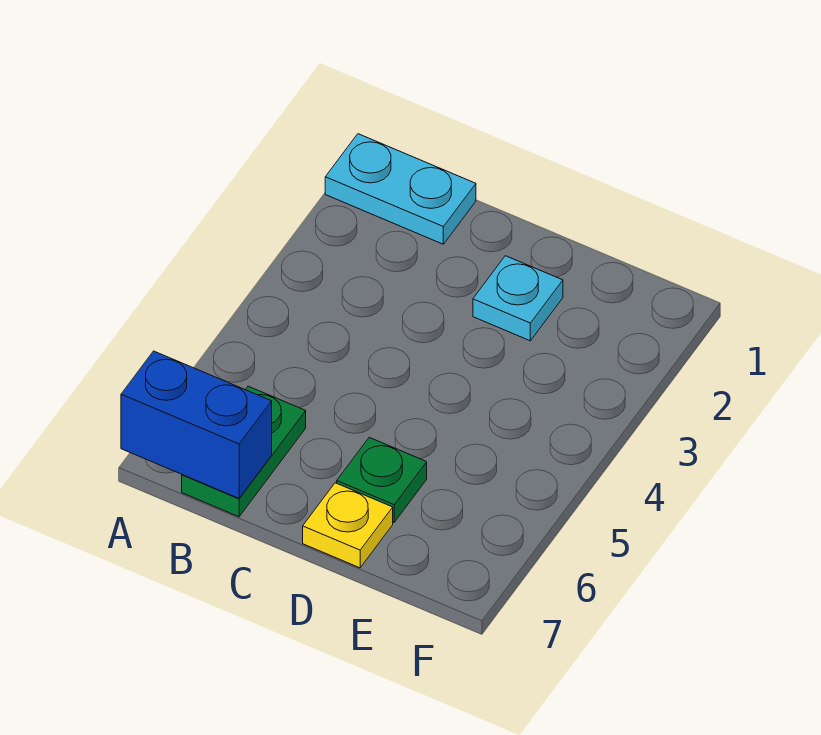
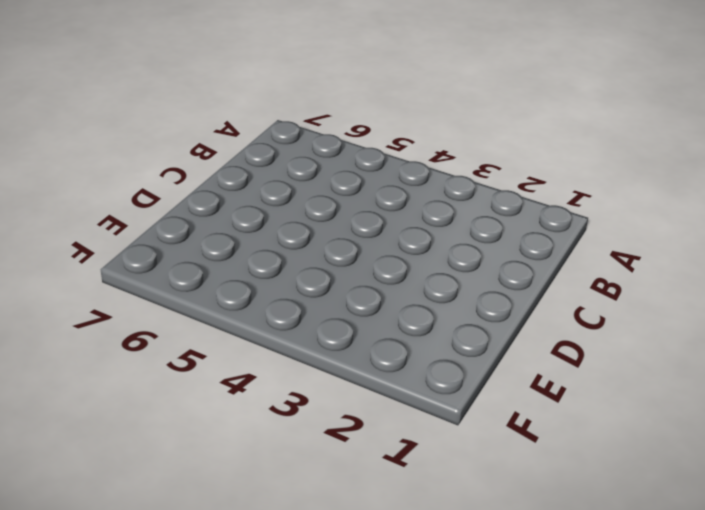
none -> cyan 1x2 plate [325,134,476,244]
none -> green 1x2 plate [182,386,306,517]

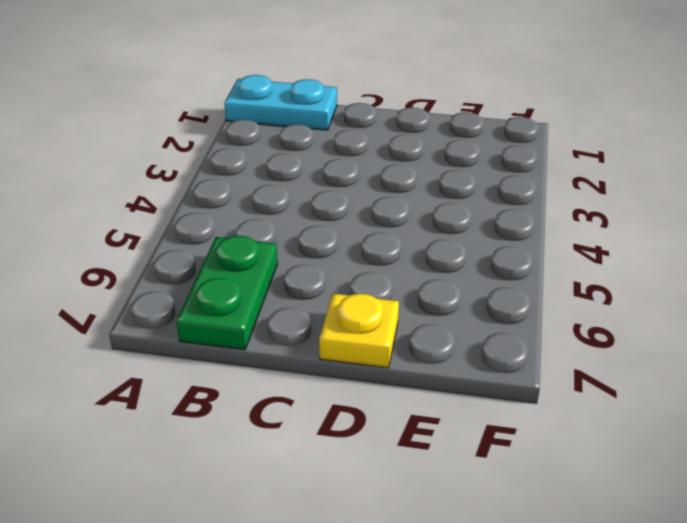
none -> cyan 1x1 plate [473,256,563,341]
none -> green 1x1 plate [337,437,427,522]

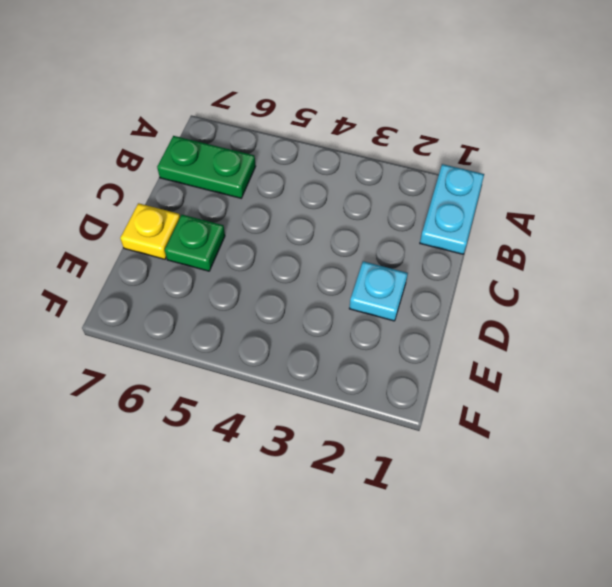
none -> blue 1x2 brick [121,351,272,498]

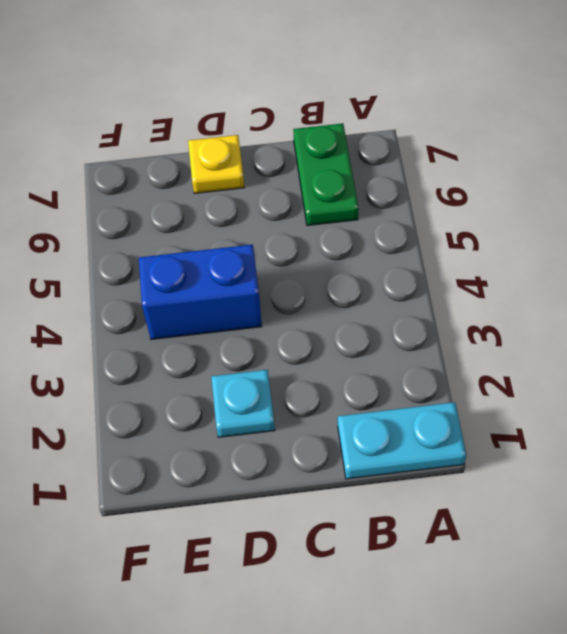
blue 1x2 brick [139,244,262,339] -> blue 1x2 brick moved to [121,351,272,498]
none -> green 1x1 plate [337,437,427,522]

